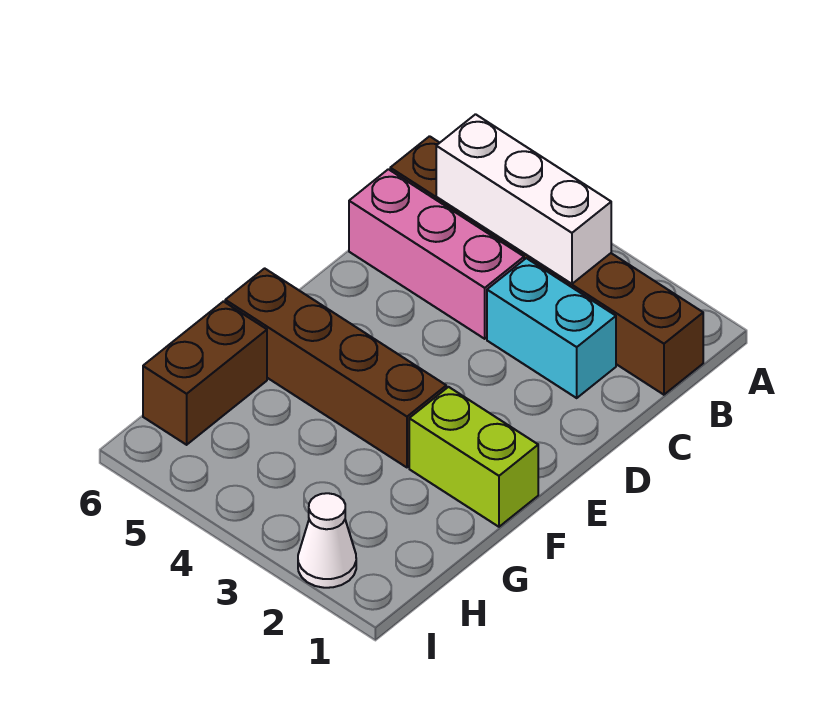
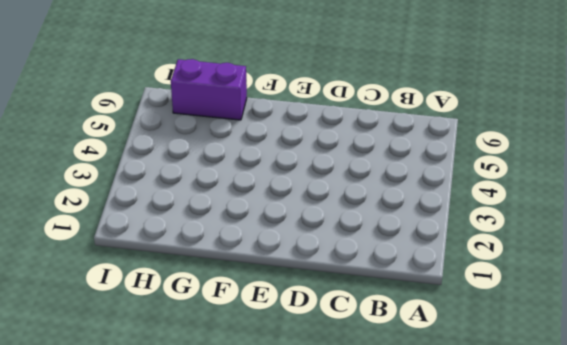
purple 1x2 brick [171,59,247,120] -> brown 1x2 brick [143,301,267,445]
none -> brown 1x6 brick [390,136,703,395]
none -> cyan 1x2 brick [487,258,616,398]

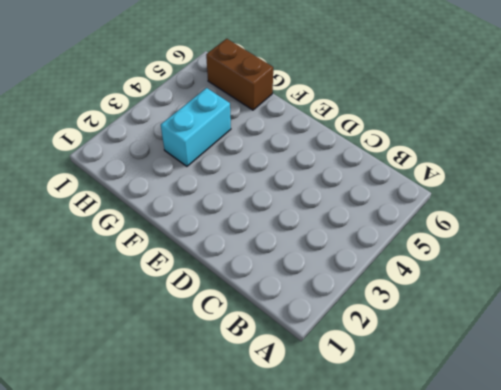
cyan 1x2 brick [161,88,231,166] -> cyan 1x2 brick moved to [487,258,616,398]
none -> brown 1x6 brick [390,136,703,395]
none -> pink 1x3 brick [349,169,524,339]

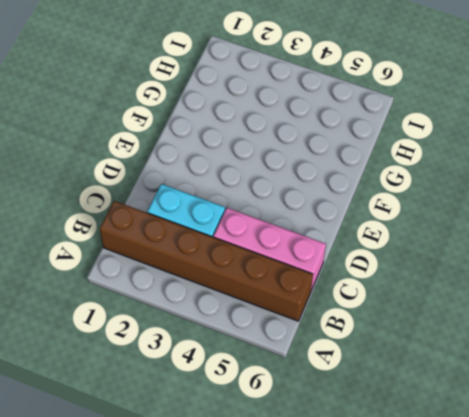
none -> lime 1x2 brick [409,387,538,527]
none -> brown 1x4 brick [225,268,446,467]

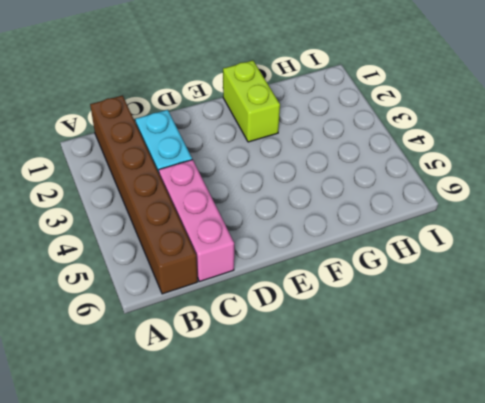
none -> brown 1x4 brick [225,268,446,467]
none -> brown 1x2 brick [143,301,267,445]

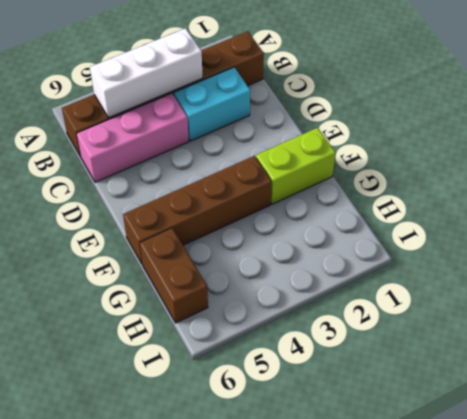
none -> white 1x1 cone [298,493,356,588]

